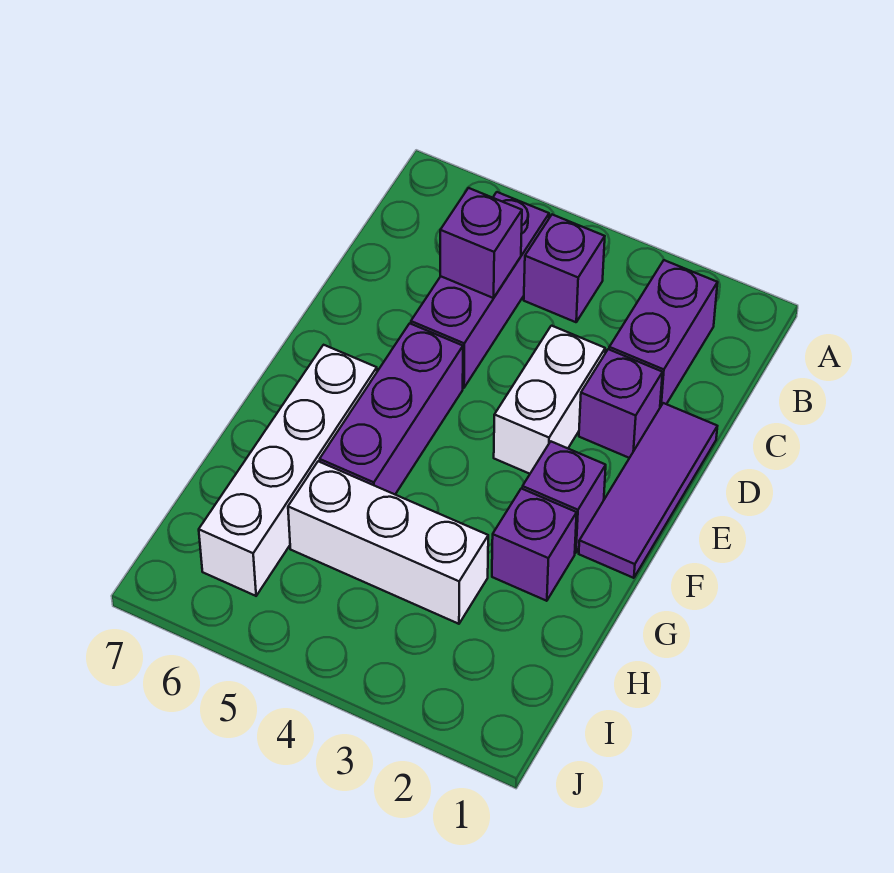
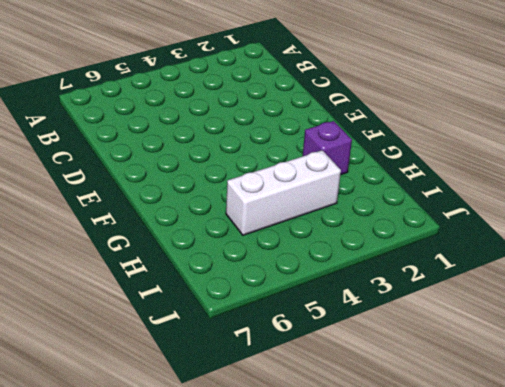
none -> purple 1x2 brick [609,260,718,407]
none -> purple 1x1 brick [524,215,605,322]
none -> purple 1x3 brick [411,192,549,388]

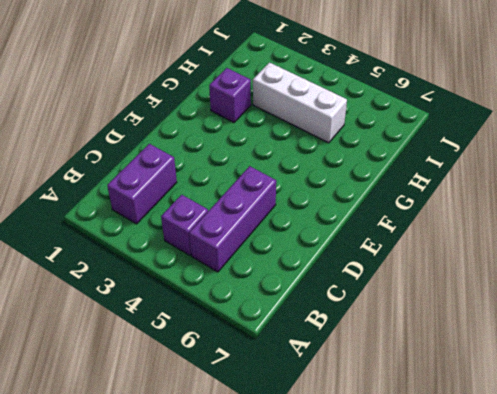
none -> purple 1x3 tile [579,403,717,578]
none -> purple 1x1 brick [579,349,663,458]
none -> white 1x2 brick [494,326,605,474]

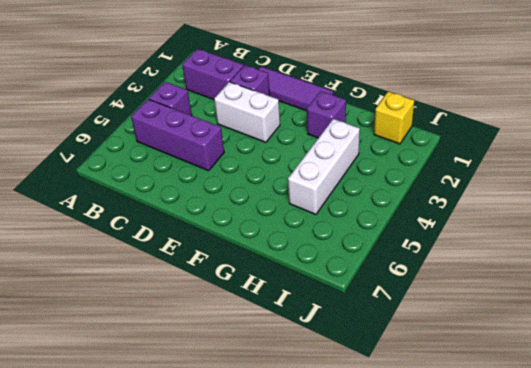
yellow 1x1 brick [374,92,414,144] -> none
none -> purple 1x3 brick [320,323,463,494]
none -> purple 1x1 brick [522,441,606,553]
none -> white 1x4 brick [199,345,377,596]

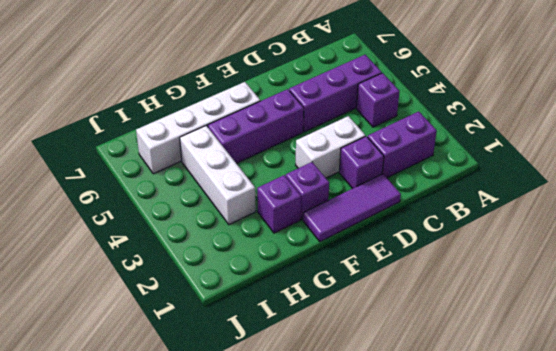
none -> purple 1x1 brick [440,188,522,298]

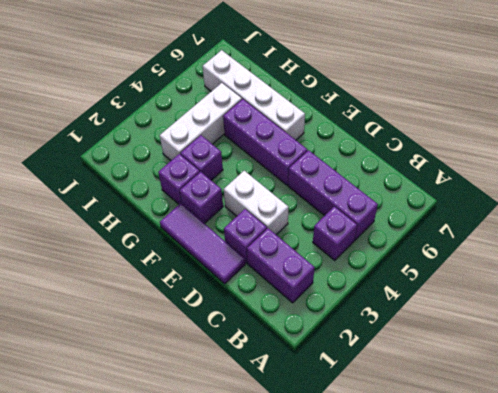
purple 1x1 brick [180,135,223,180] -> purple 1x1 brick moved to [440,188,522,298]

